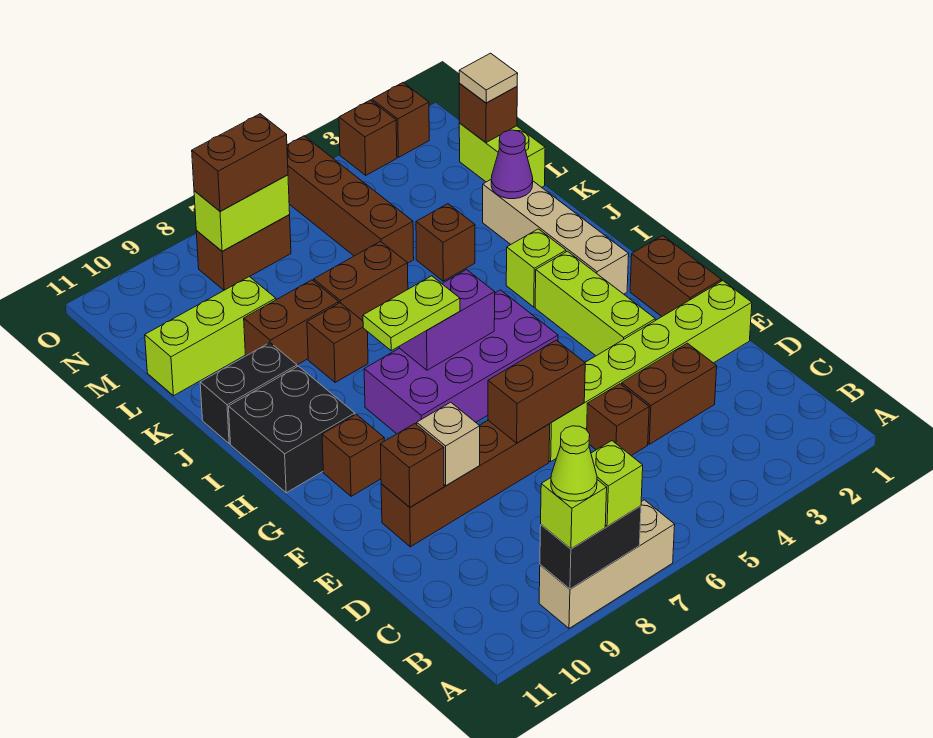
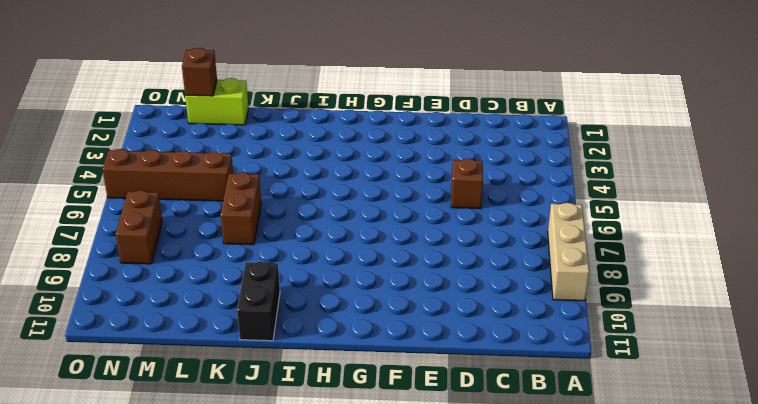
none -> brown 1x2 brick [622,343,717,444]
none -> lime 1x6 brick [549,281,752,461]
none -> brown 1x4 brick [381,420,550,547]
none -> brown 1x2 brick [630,236,721,316]

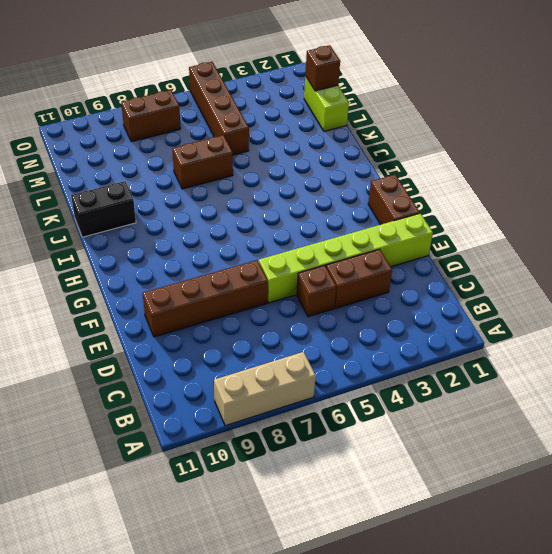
none -> lime 1x3 brick [535,251,655,356]
none -> purple 2x4 brick [364,290,558,434]
none -> brown 1x1 brick [322,414,384,496]
none -> tan 1x4 brick [483,180,629,294]

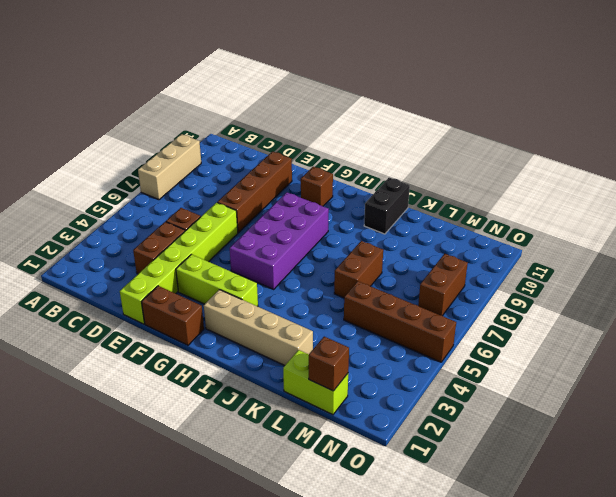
none -> black 2x2 brick [229,366,355,493]
none -> lime 1x1 brick [506,229,566,307]
none -> brown 1x1 brick [307,303,368,382]
none -> brown 1x1 brick [416,204,475,281]

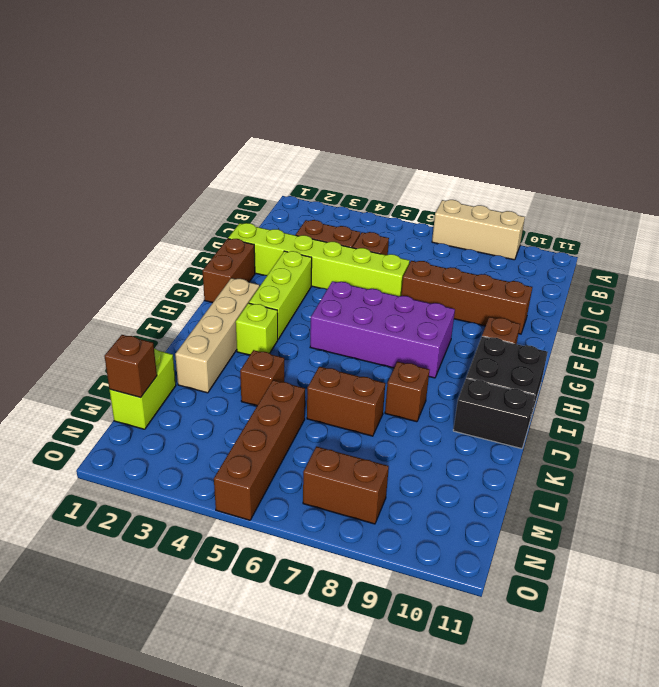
none -> brown 1x2 brick [244,280,339,365]
none -> lime 1x3 brick [145,277,276,396]
none -> brown 1x1 brick [372,83,429,157]
none -> brown 1x1 brick [339,100,397,175]

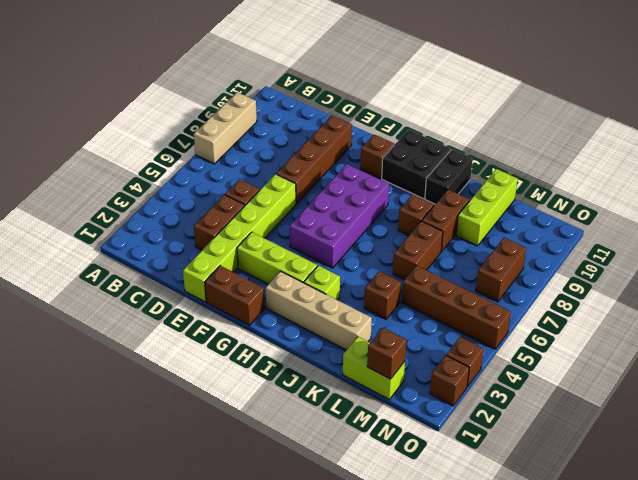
none -> black 1x2 brick [540,506,641,589]
none -> brown 1x2 brick [488,340,585,443]
none -> tan 1x1 brick [417,402,480,486]
none -> brown 1x1 brick [380,424,444,507]

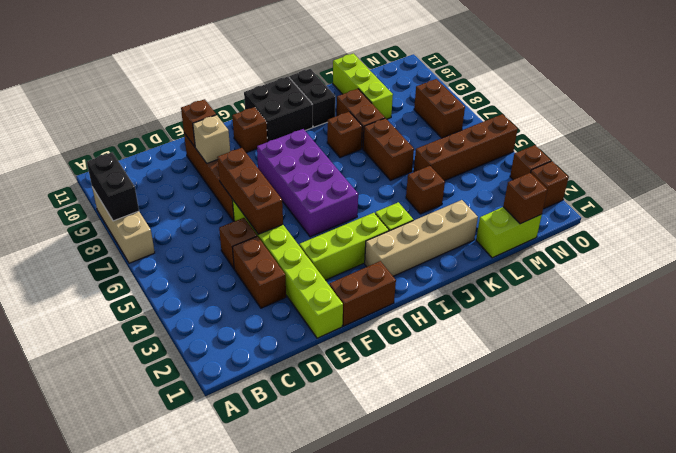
brown 1x3 brick [217,148,283,234] -> brown 1x2 brick [488,340,585,443]
none -> purple 1x2 brick [399,270,495,370]
none -> purple 1x1 cone [491,130,533,199]
none -> lime 1x2 brick [194,175,290,251]
none -> lime 1x1 brick [591,441,643,526]

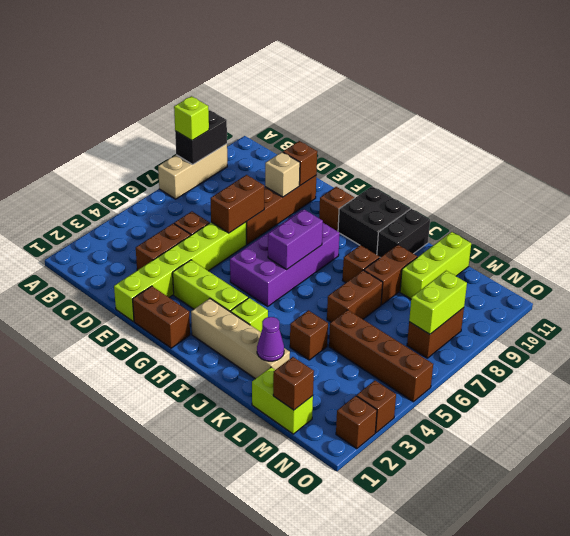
none -> lime 1x1 brick [541,478,607,549]
none -> lime 1x2 plate [363,276,460,351]
none -> tan 1x1 tile [459,53,518,103]
none -> brown 1x2 brick [192,114,288,211]

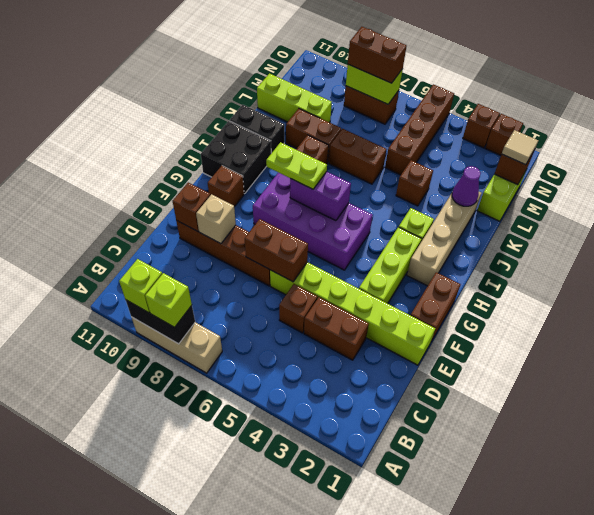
none -> lime 1x1 cone [551,426,597,501]

